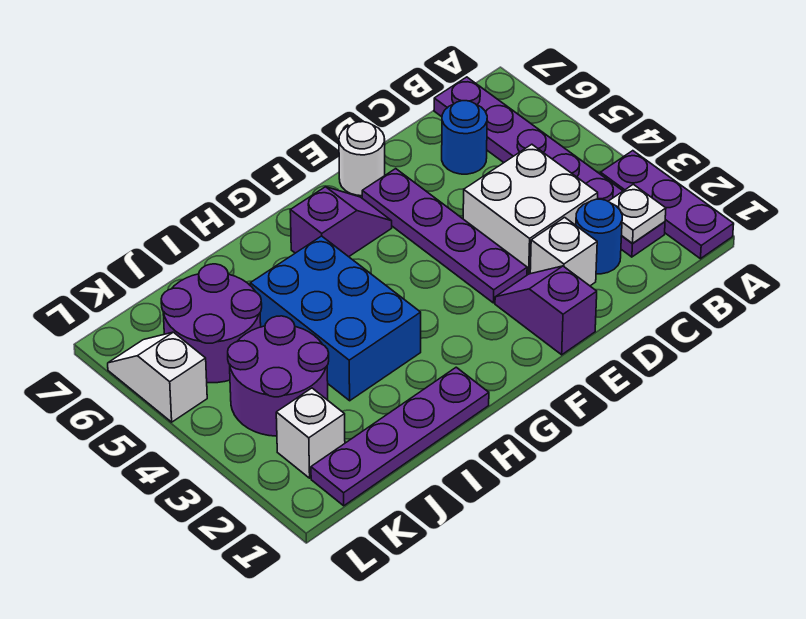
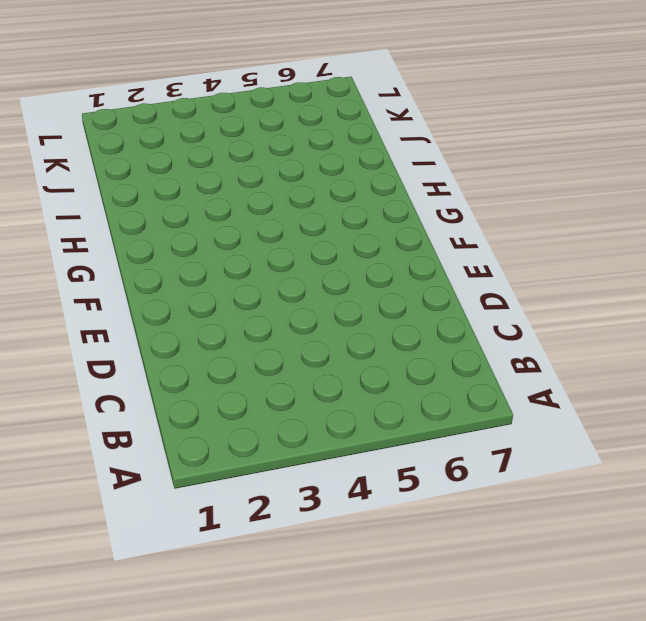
none -> purple 1x3 plate [600,151,734,259]
none -> purple 1x6 plate [434,77,665,257]
none -> blue 1x1 round brick [576,199,622,274]

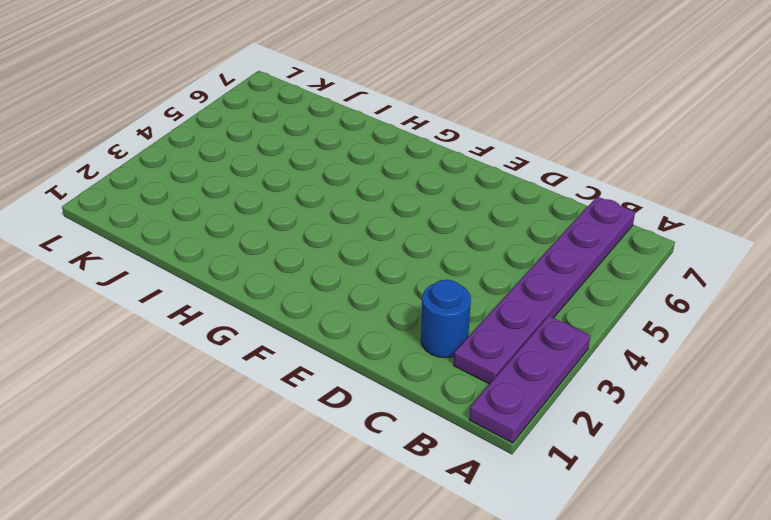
none -> white 2x2 brick [463,144,598,275]
none -> blue 1x1 round brick [442,101,487,174]
none -> white 1x1 brick [530,217,597,286]

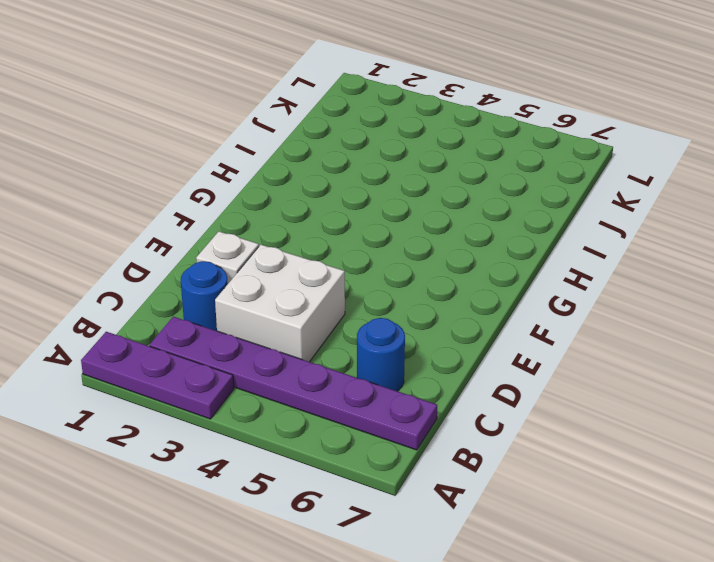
none -> purple 1x2 slope [495,266,597,355]
none -> purple 1x4 plate [362,169,527,303]
none -> white 1x1 round brick [339,122,385,196]

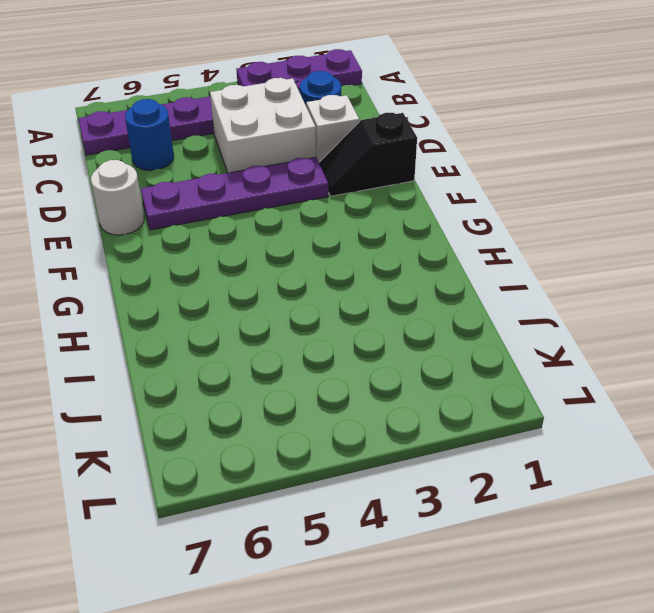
black 1x2 slope [319,113,417,196] -> purple 1x2 slope [495,266,597,355]
none -> purple 1x2 slope [290,187,392,257]
none -> purple 1x4 plate [311,367,489,506]
none -> blue 2x3 brick [250,236,421,401]

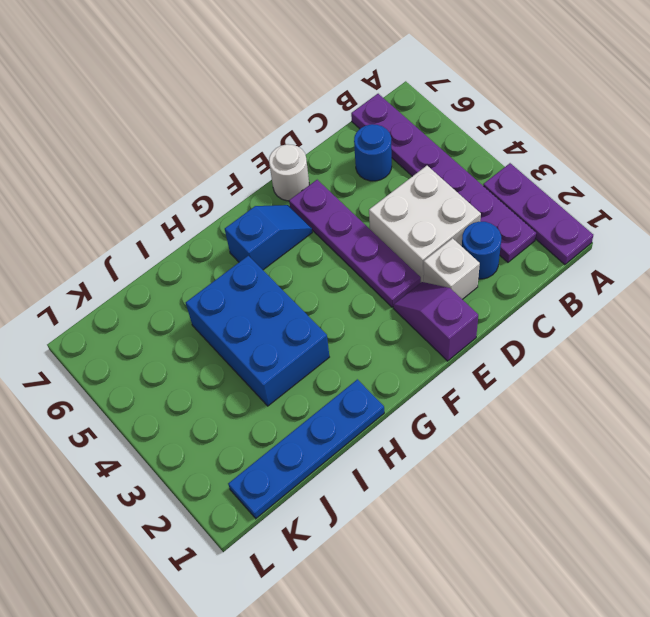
blue 1x2 slope [225,205,312,270] -> purple 1x2 slope [290,187,392,257]
blue 1x4 plate [228,379,384,518] -> purple 1x4 plate [311,367,489,506]
none -> purple 2x2 round brick [228,316,329,436]
none -> purple 2x2 round brick [161,264,262,383]
none -> white 1x1 brick [276,388,345,478]

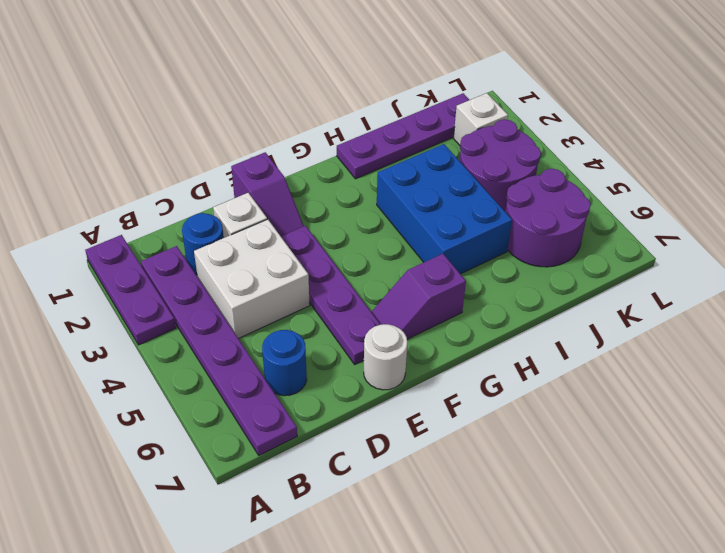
none -> white 1x2 slope [108,332,207,422]
none -> white 1x1 plate [608,184,666,244]

